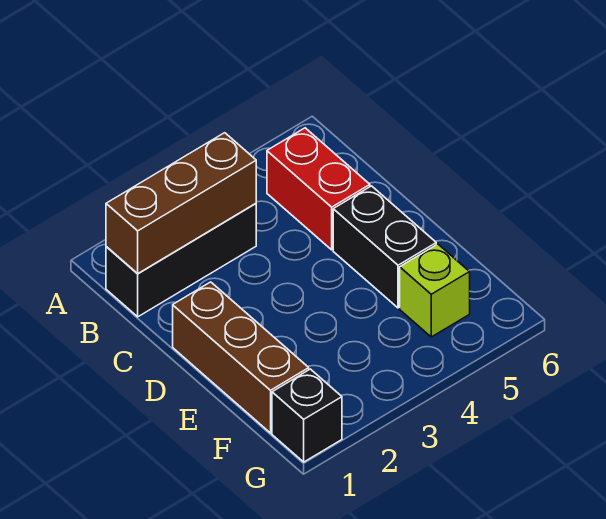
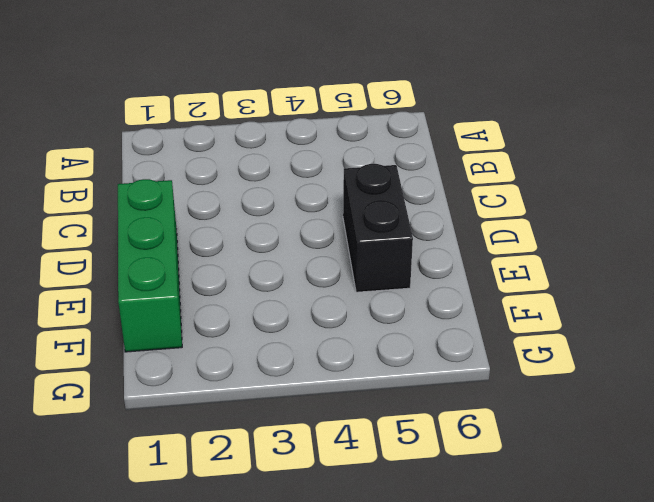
green 1x3 brick [118,179,182,352] -> brown 1x3 brick [173,282,309,433]
none -> black 1x3 brick [106,203,256,317]
none -> red 1x2 brick [267,128,370,250]

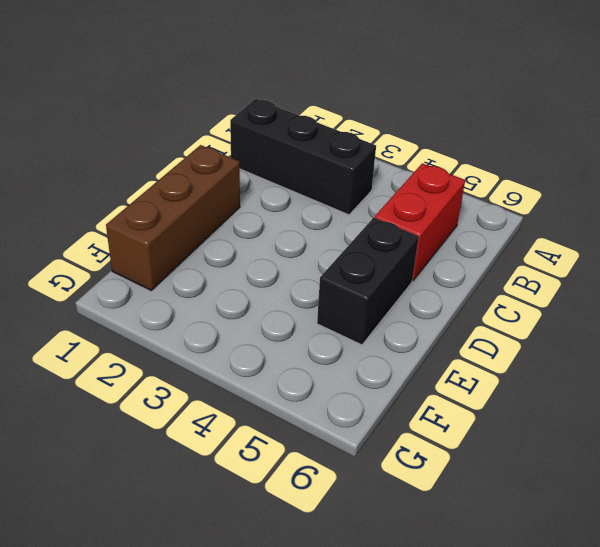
none -> lime 1x1 brick [400,244,470,337]
none -> black 1x1 brick [272,369,342,462]

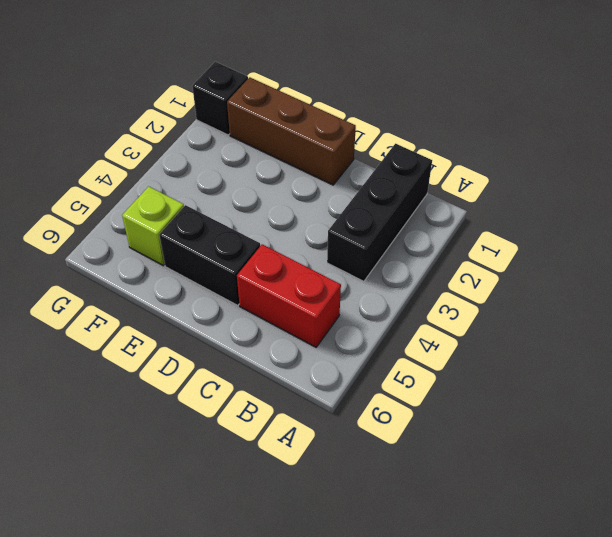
none -> brown 1x3 brick [106,133,256,274]

